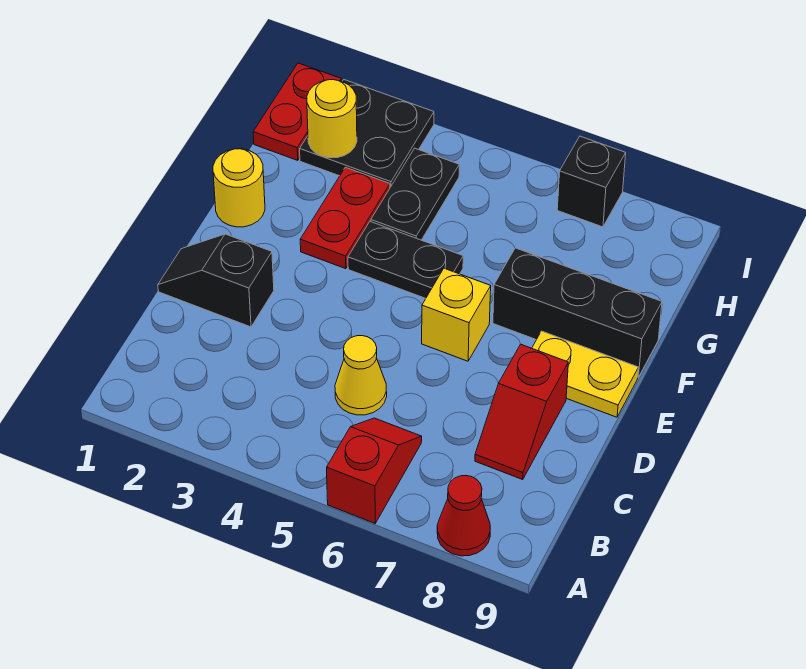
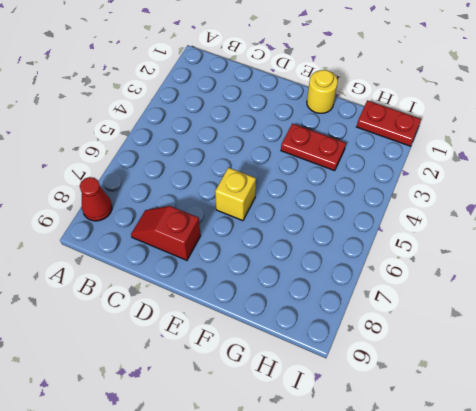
none -> red 1x2 slope [327,418,422,523]
none -> yellow 1x1 cone [335,336,387,415]
none -> black 1x2 slope [158,234,274,327]

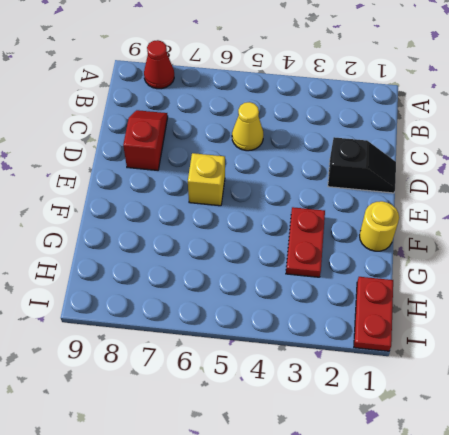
none -> red 1x2 slope [327,418,422,523]
none -> yellow 1x2 plate [532,331,638,417]
none -> black 1x2 plate [348,222,463,298]

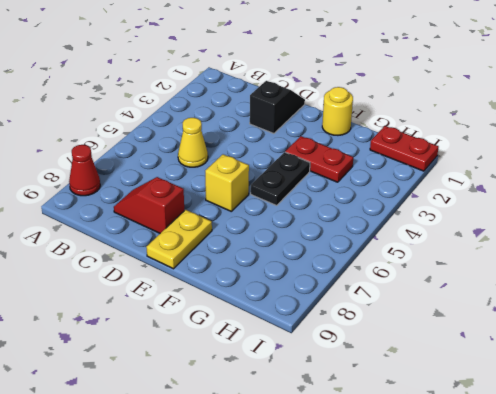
none -> red 1x2 slope [327,418,422,523]
none -> black 1x3 brick [493,248,662,377]
none -> black 1x2 plate [371,148,459,240]

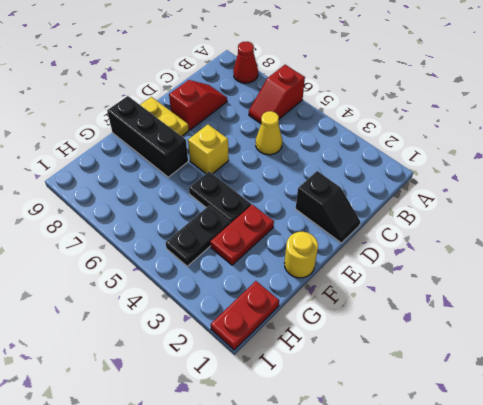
none -> black 2x2 plate [300,80,434,187]
none -> black 1x1 brick [557,136,626,227]
none -> yellow 1x1 round brick [307,80,357,158]

